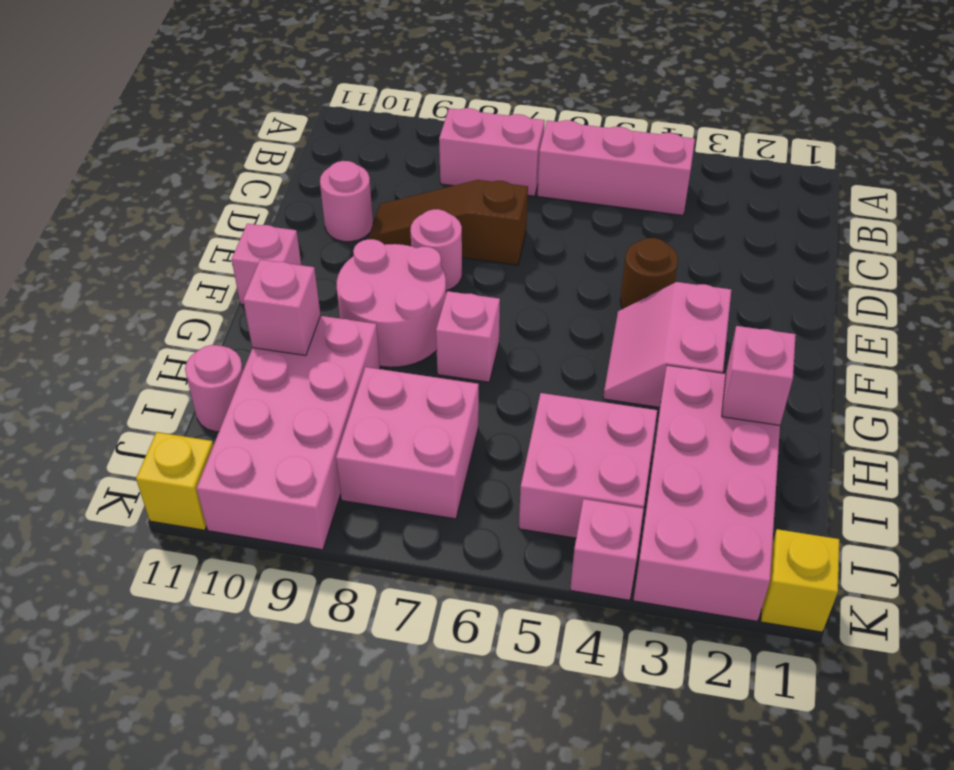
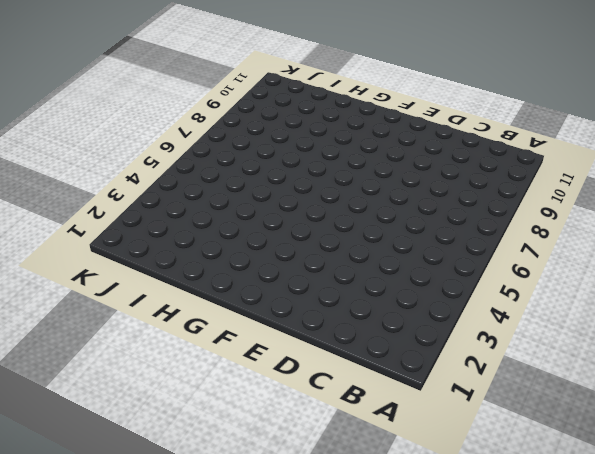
none -> pink 1x3 brick [537,120,695,215]
none -> pink 1x2 brick [439,108,545,196]
none -> brown 1x3 slope [369,180,528,265]

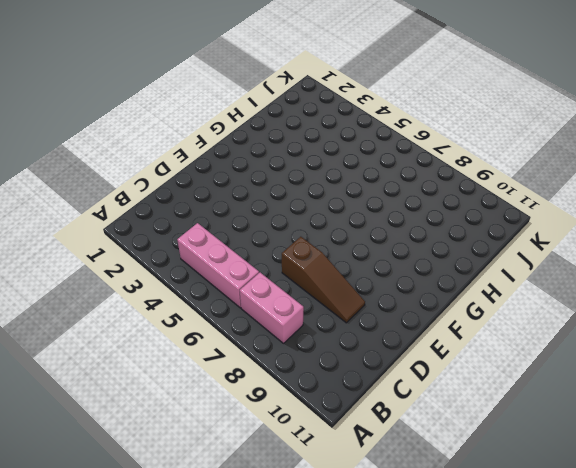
none -> pink 1x1 round brick [320,161,373,242]
none -> brown 1x1 round brick [620,238,678,309]
none -> pink 1x1 round brick [410,209,462,291]

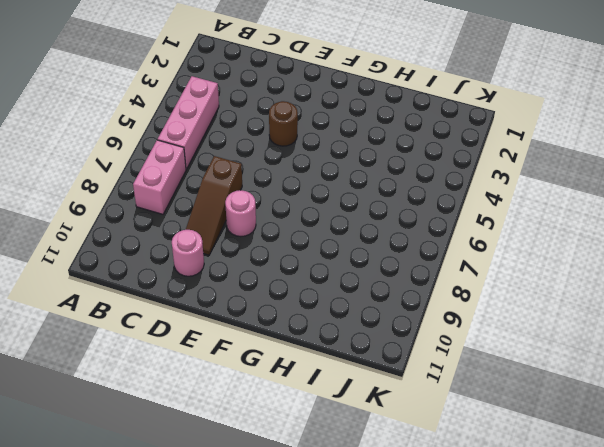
none -> pink 2x2 slope [603,282,731,407]
none -> pink 2x2 round brick [337,239,446,367]
none -> pink 1x1 brick [232,224,301,305]

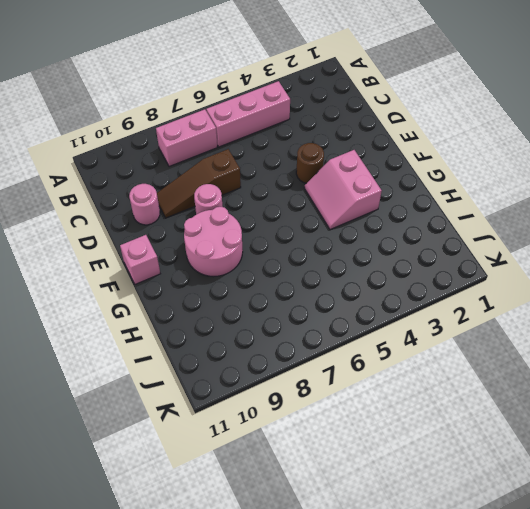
none -> pink 1x1 brick [436,291,500,382]
none -> pink 2x4 brick [633,366,780,621]
none -> pink 2x4 brick [197,316,380,550]

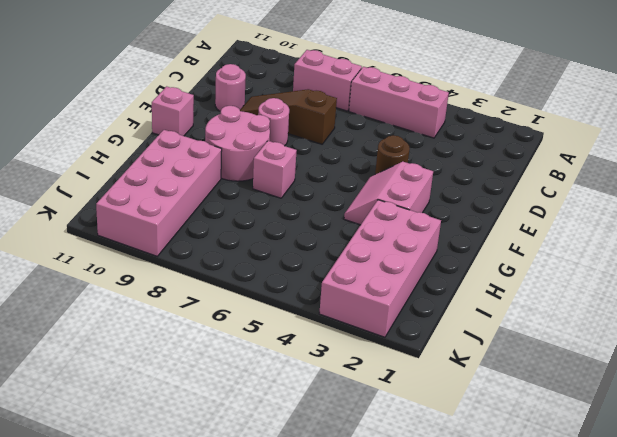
none -> pink 2x2 brick [519,393,657,538]
none -> pink 2x2 brick [336,367,479,519]
none -> pink 1x1 round brick [185,345,243,432]

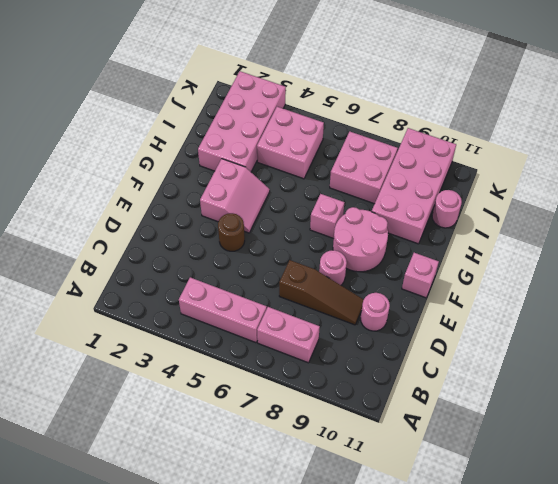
none -> yellow 1x1 brick [761,529,839,632]
none -> pink 1x1 brick [570,499,644,600]
none -> yellow 1x1 brick [136,432,213,530]

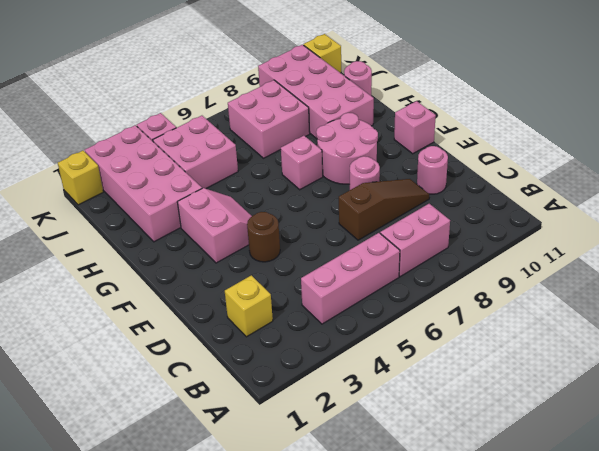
yellow 1x1 brick [225,275,273,337] -> none
none -> pink 1x1 brick [722,326,796,425]
none -> pink 1x1 brick [243,260,321,356]

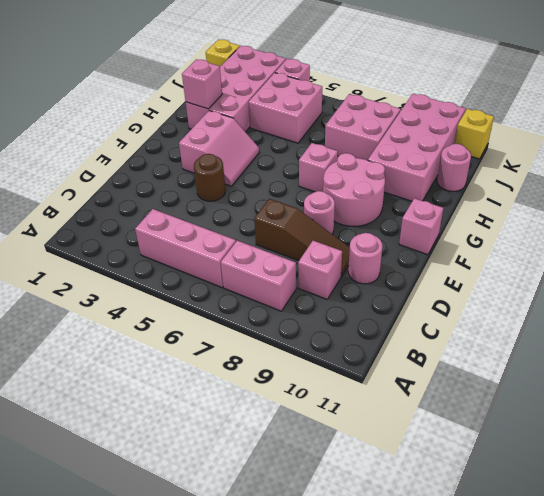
pink 1x1 brick [298,241,342,299] -> pink 1x1 brick moved to [243,260,321,356]

